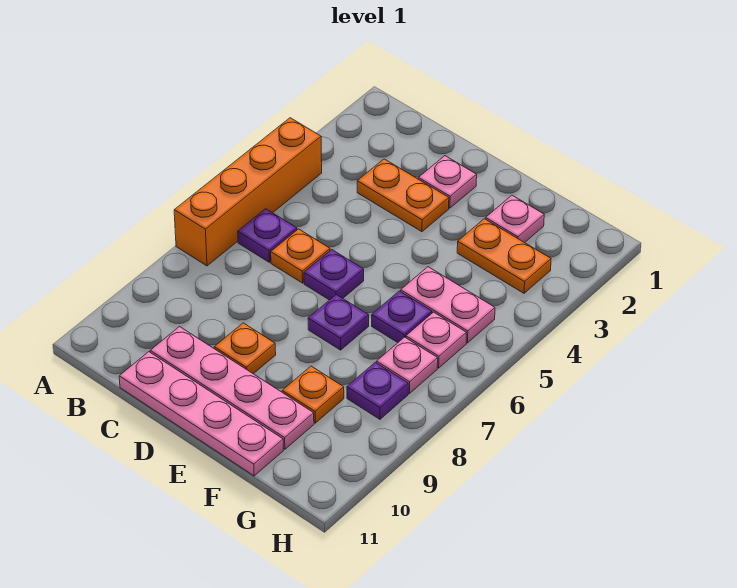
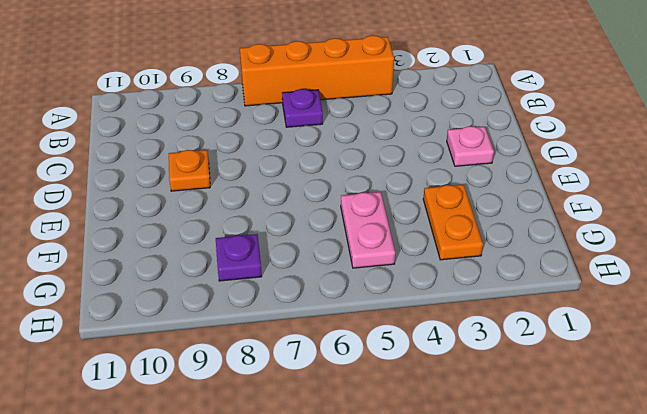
none -> orange 1x2 plate [357,159,449,232]
none -> orange 1x1 plate [271,229,330,283]
none -> pink 1x4 plate [150,327,314,449]

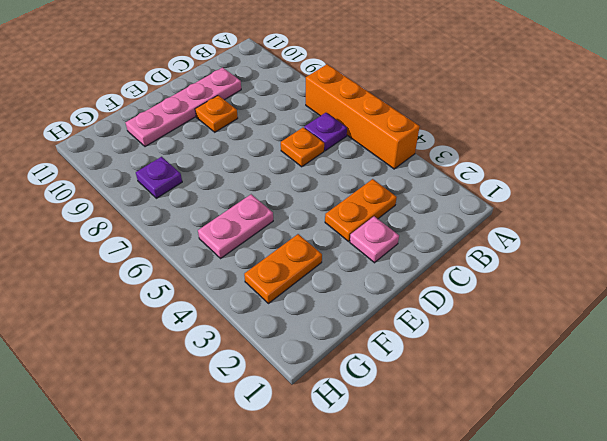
none -> pink 1x4 plate [119,352,283,476]
none -> purple 1x1 plate [304,250,364,300]
none -> purple 1x1 plate [308,295,369,350]

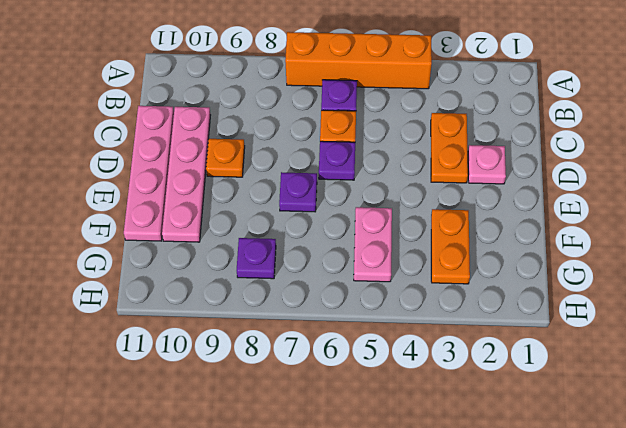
none -> pink 1x1 plate [486,195,544,243]
none -> purple 1x1 plate [372,291,432,343]
none -> orange 1x1 plate [282,366,344,423]

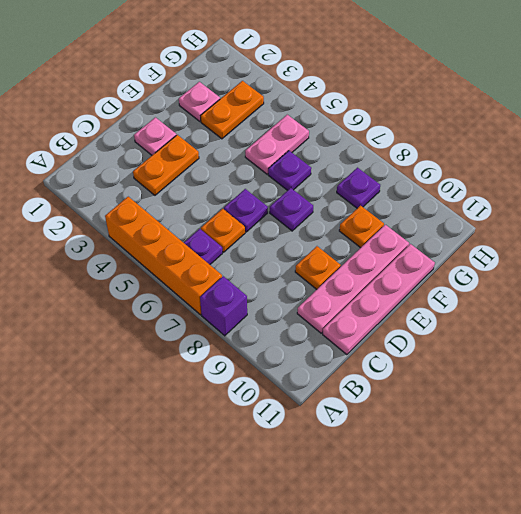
purple 1x1 brick [200,276,247,336] -> none
none -> pink 1x1 plate [406,312,466,368]
none -> pink 1x1 plate [377,337,438,394]

